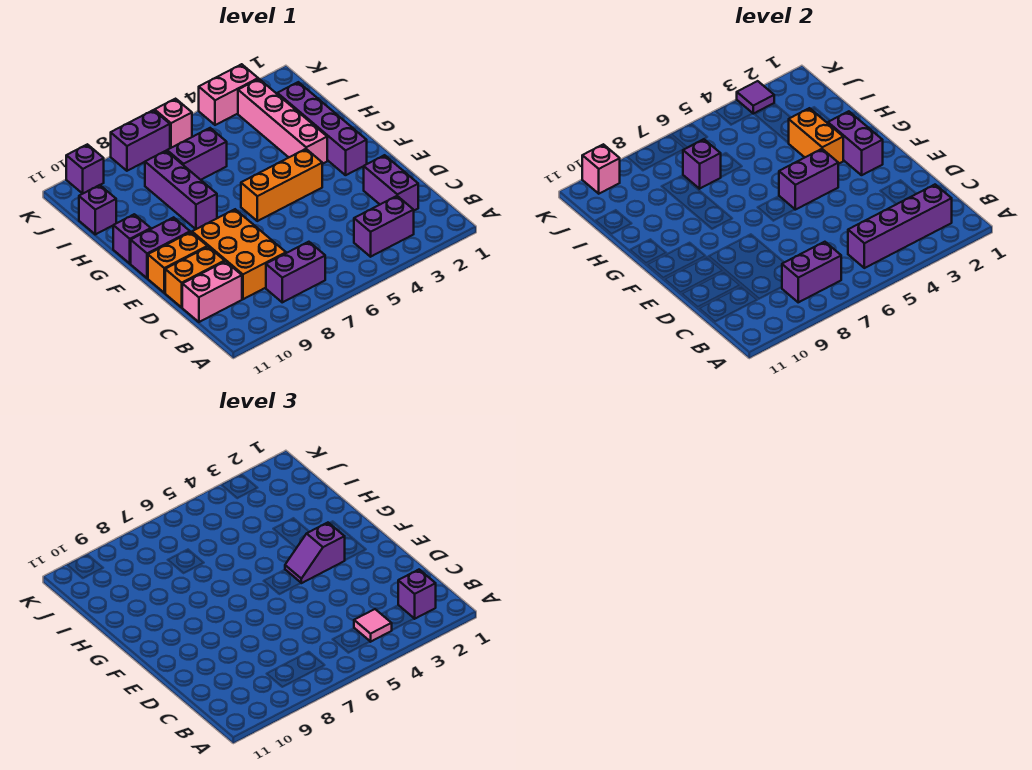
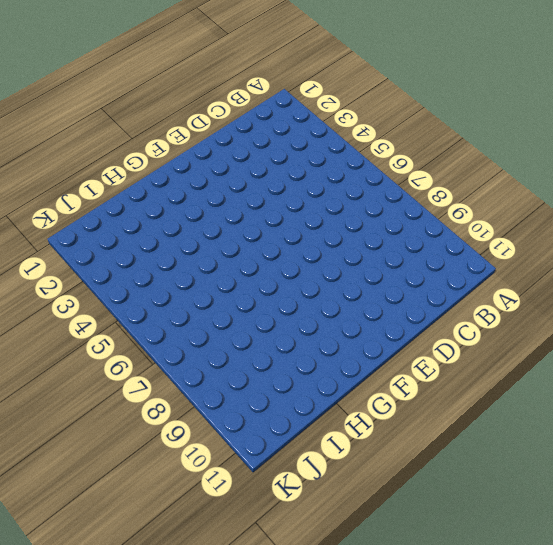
none -> purple 1x2 brick [354,196,414,257]
none -> purple 1x2 brick [266,242,325,302]
none -> purple 1x2 brick [364,155,418,210]
none -> orange 2x3 brick [192,209,286,299]

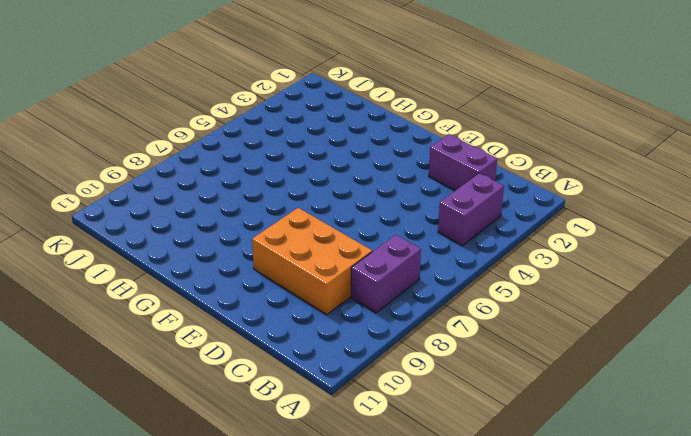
none -> pink 1x2 brick [182,261,242,322]
none -> orange 1x2 brick [165,247,225,307]
none -> orange 1x2 brick [148,232,207,293]
none -> purple 1x4 brick [277,82,367,175]

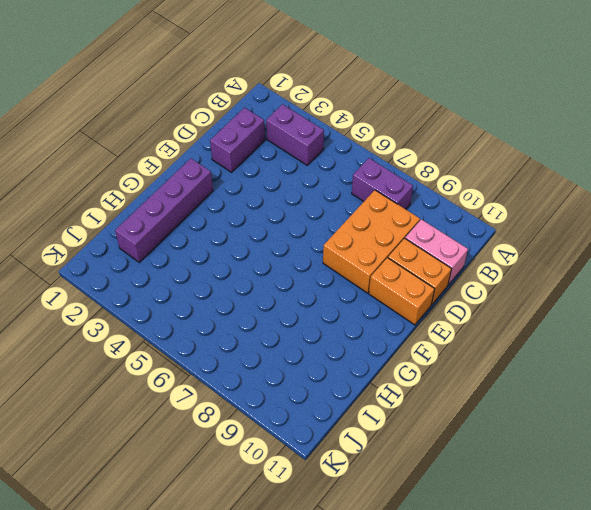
none -> orange 1x3 brick [241,149,322,221]
none -> purple 1x2 brick [131,217,190,278]
none -> pink 1x4 brick [238,79,327,164]
none -> purple 1x3 brick [145,151,217,229]

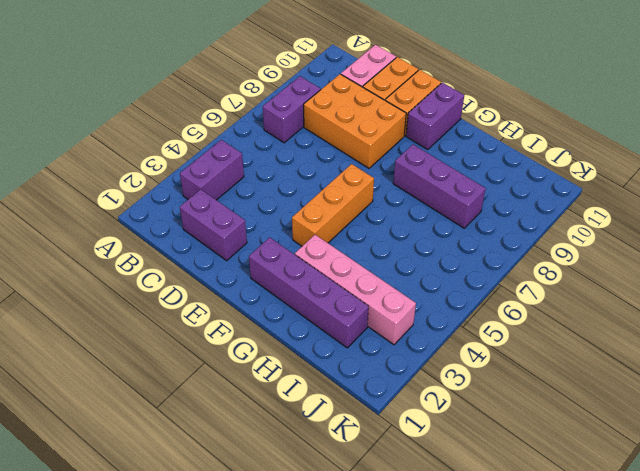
none -> purple 1x1 brick [113,214,151,264]
none -> purple 1x2 brick [167,128,227,180]
none -> purple 1x1 brick [79,185,116,234]
none -> pink 1x2 brick [199,64,258,125]

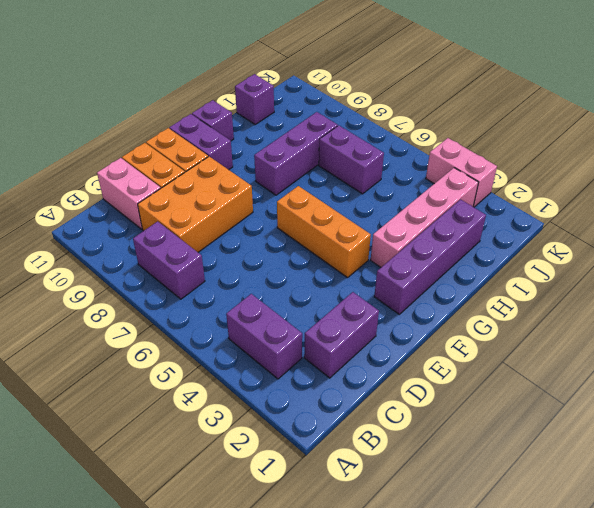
none -> pink 1x1 brick [155,99,192,148]
none -> purple 1x2 brick [111,110,170,171]
none -> purple 1x1 brick [66,144,104,194]
none -> purple 1x4 brick [848,185,952,268]

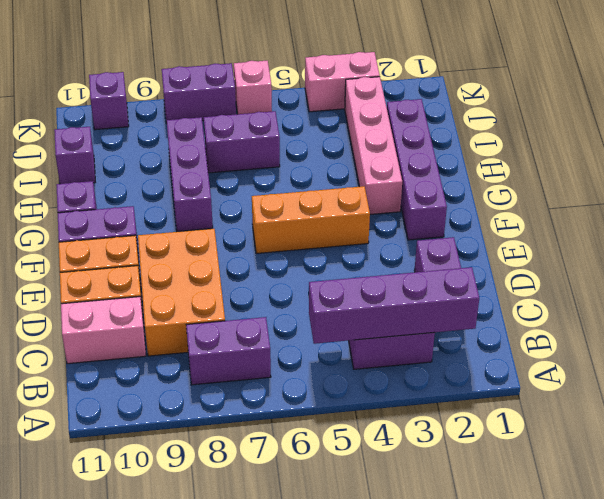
none -> purple 1x2 brick [782,242,841,302]
none -> purple 1x2 brick [828,111,883,175]
none -> purple 1x2 brick [779,149,838,210]
none -> orange 1x2 brick [789,108,843,164]

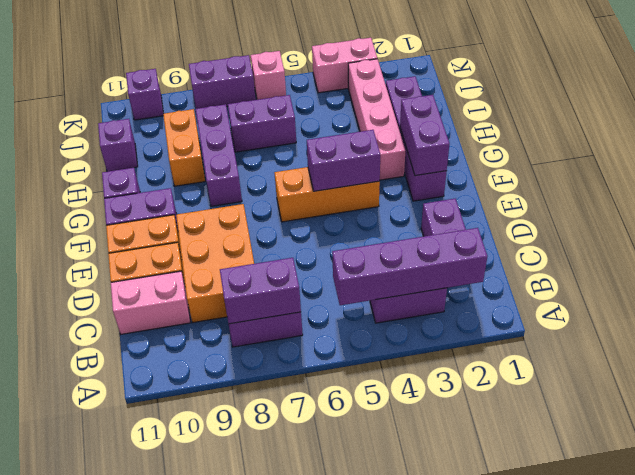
orange 1x2 brick [163,109,205,186] -> orange 1x2 brick moved to [789,108,843,164]
none -> purple 1x1 brick [683,139,721,189]
none -> purple 1x1 tile [737,81,774,114]
none -> pink 1x1 brick [582,144,620,194]
none -> purple 1x1 brick [398,570,436,619]

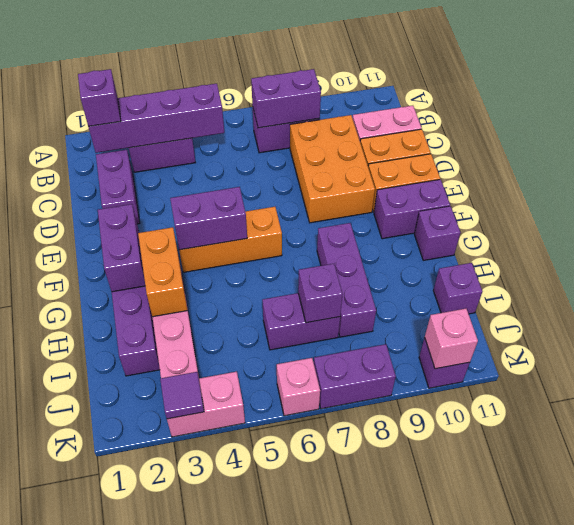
none -> pink 1x1 tile [354,609,392,642]
none -> purple 1x2 slope [285,523,345,583]

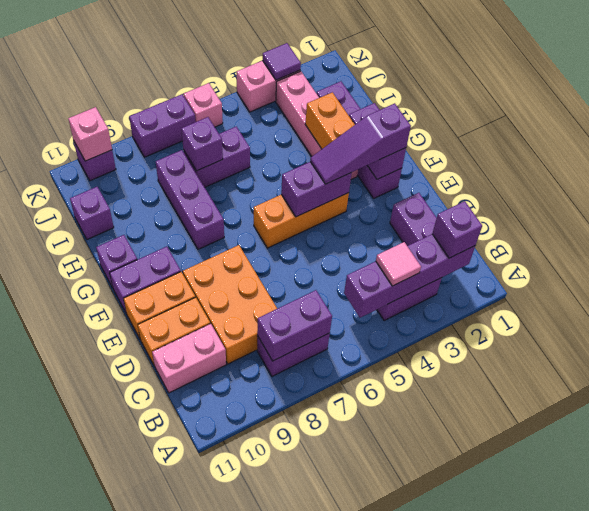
purple 1x3 slope [310,103,411,184] -> purple 1x2 slope [285,523,345,583]

